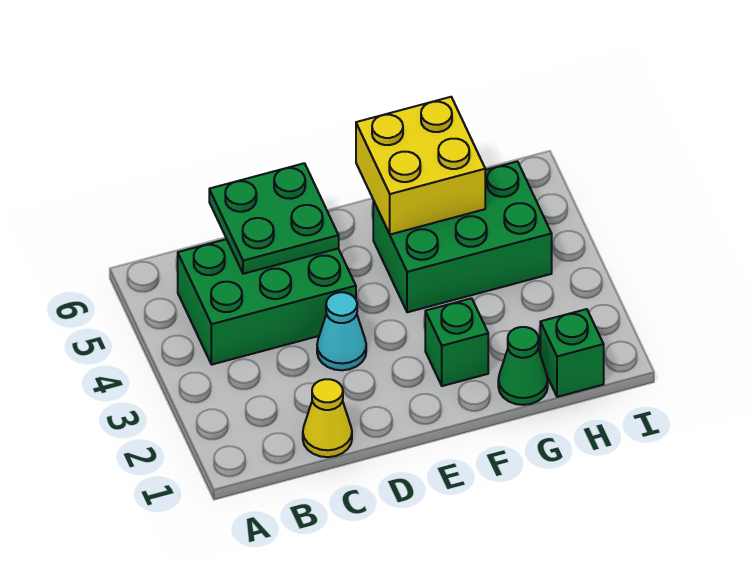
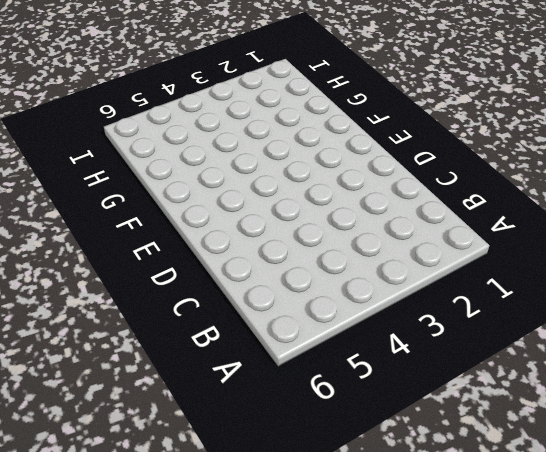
none -> green 2x3 brick [178,239,356,364]
none -> yellow 1x1 cone [303,379,352,457]

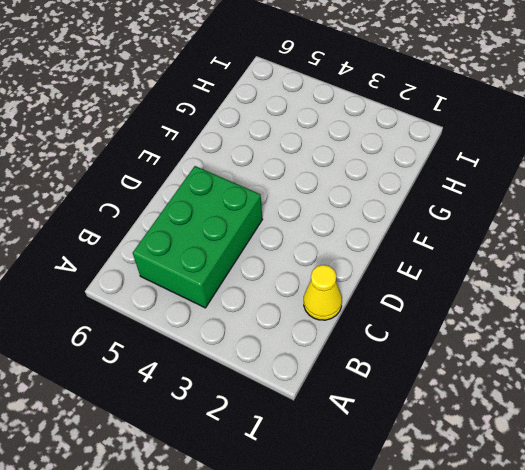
none -> cyan 1x1 cone [317,292,366,370]
none -> green 1x1 brick [425,298,488,386]

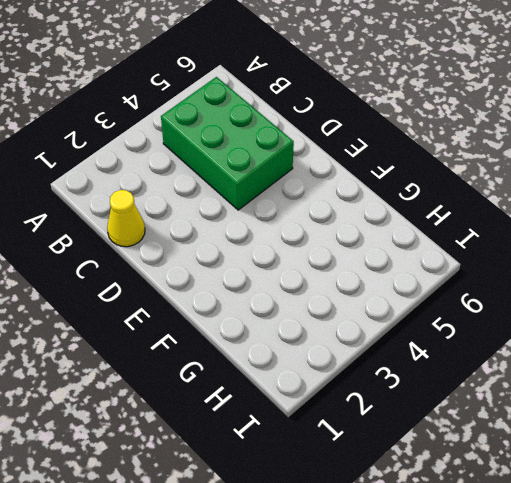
none -> cyan 1x1 cone [317,292,366,370]
none -> green 1x1 brick [425,298,488,386]

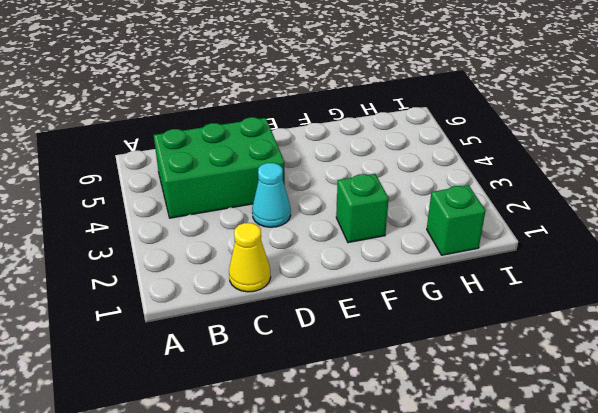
none -> green 2x3 brick [373,162,552,312]
none -> green 1x1 cone [498,327,548,405]

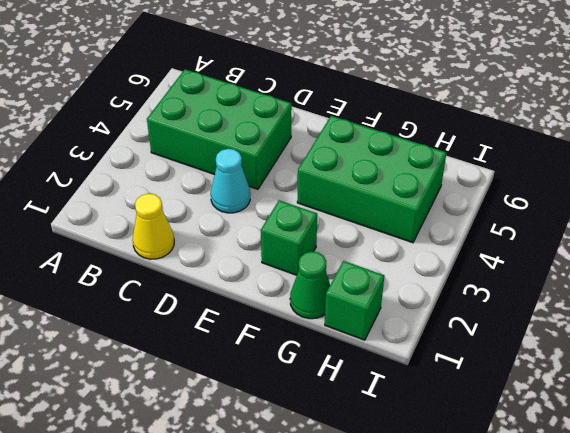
none -> green 2x2 plate [209,163,339,274]
none -> yellow 2x2 brick [356,97,485,235]

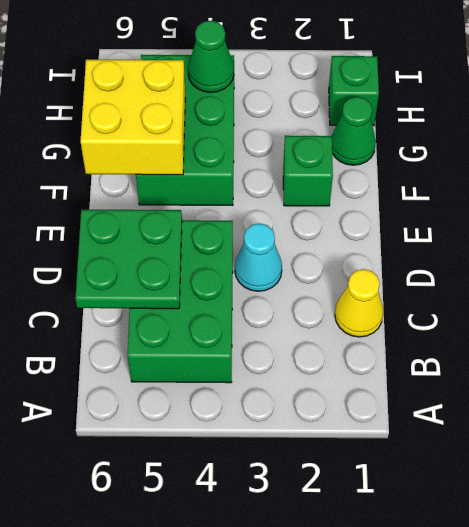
green 1x1 cone [188,21,234,92] -> none

